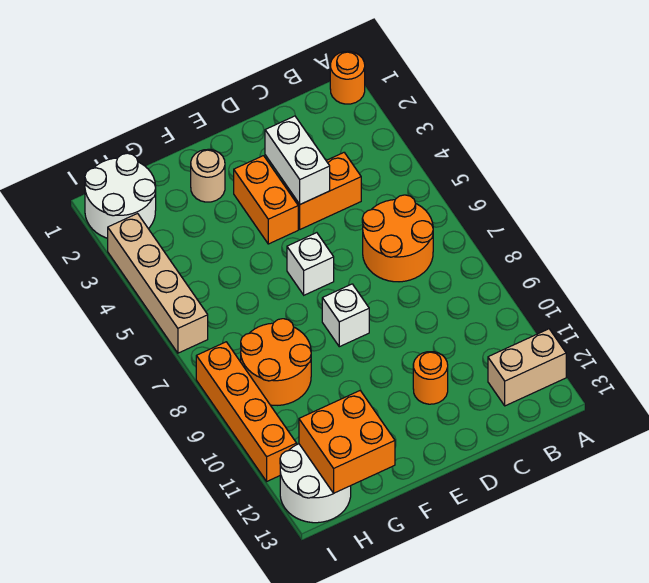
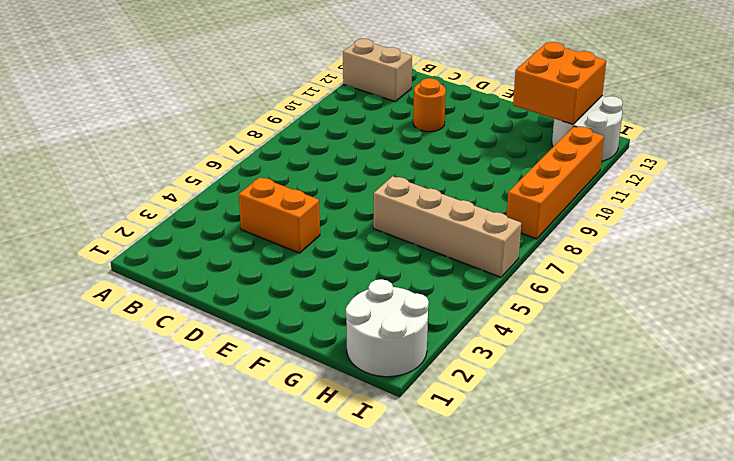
tan 1x4 brick [373,176,521,277] -> tan 1x4 brick turned to [108,214,208,353]
none -> orange 1x1 round brick [330,51,365,104]
none -> orange 2x2 round brick [362,195,433,282]
none -> orange 1x2 brick [234,156,298,244]

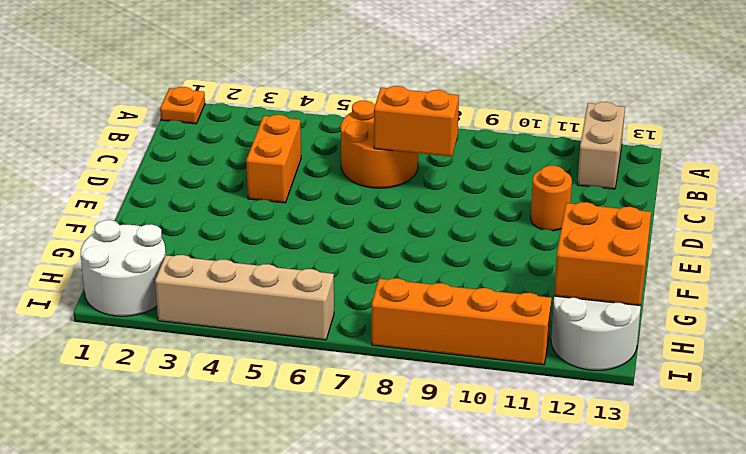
orange 1x1 plate [160,87,205,124] -> orange 1x1 round brick [330,51,365,104]
orange 1x2 brick [374,86,459,157] -> orange 1x2 brick moved to [234,156,298,244]
none -> white 1x1 brick [287,233,334,295]
none -> white 1x1 brick [322,284,369,347]
none -> tan 1x1 round brick [191,149,225,202]

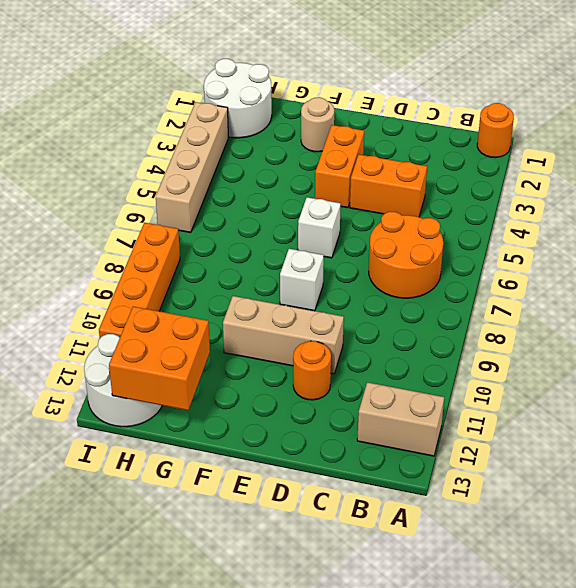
tan 1x3 brick [223,296,344,374] -> none
none -> orange 2x2 round brick [241,319,311,405]
none -> white 1x2 brick [265,116,330,204]

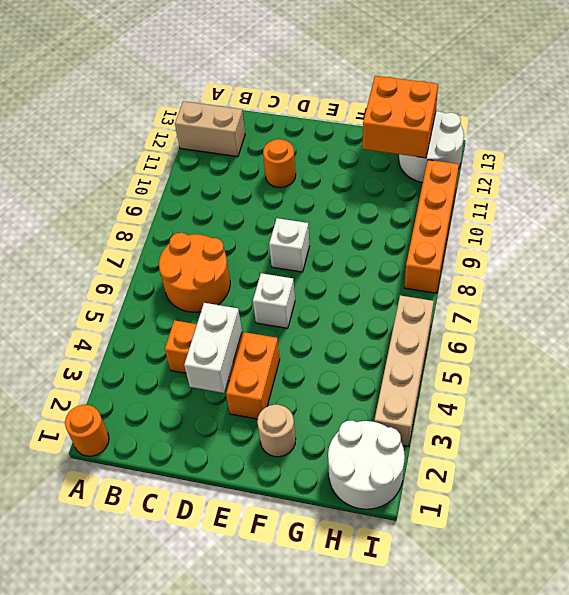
none -> orange 2x2 round brick [241,319,311,405]

